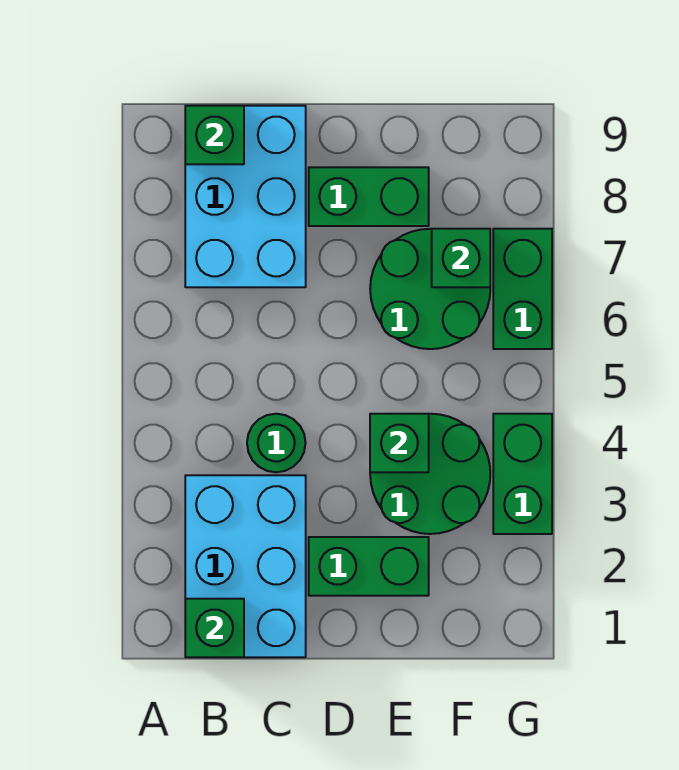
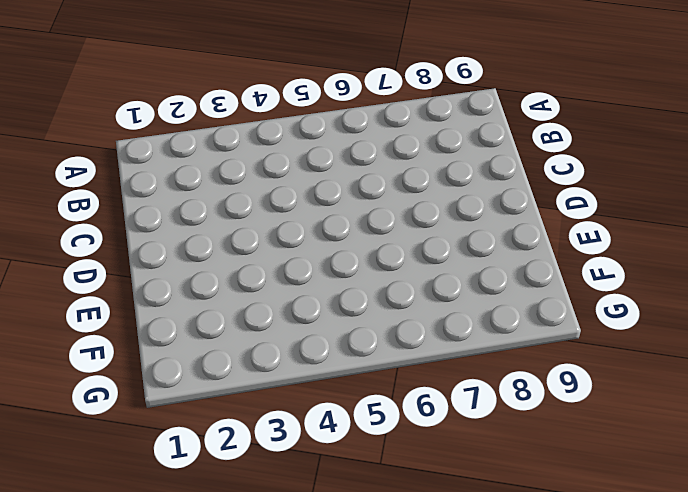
none -> cyan 2x3 brick [185,475,306,657]
none -> cyan 2x3 brick [185,106,306,287]
none -> green 1x1 round brick [247,414,305,472]

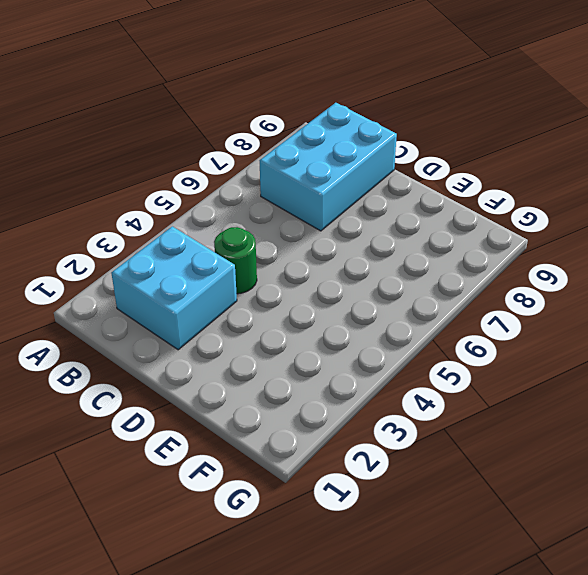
cyan 2x2 brick [111,226,237,350] -> cyan 2x3 brick [185,475,306,657]
none -> green 1x2 brick [309,537,429,596]
none -> green 1x2 brick [309,167,429,226]
none -> green 2x2 round brick [370,414,490,534]

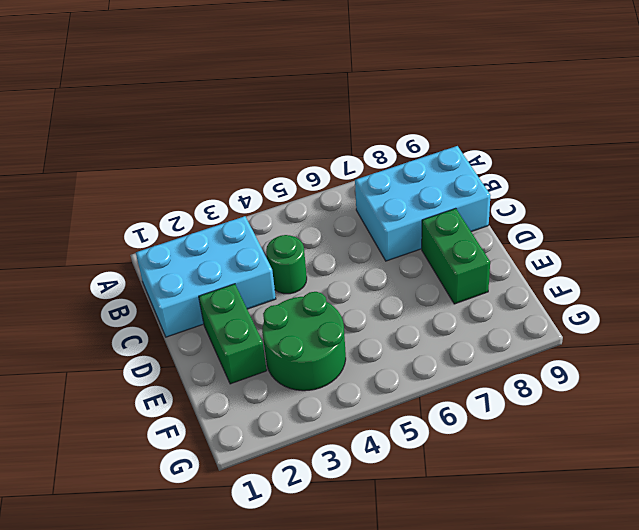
none -> green 2x2 round brick [370,229,490,349]
none -> green 1x2 brick [493,414,552,534]
none -> green 1x2 brick [493,229,552,349]

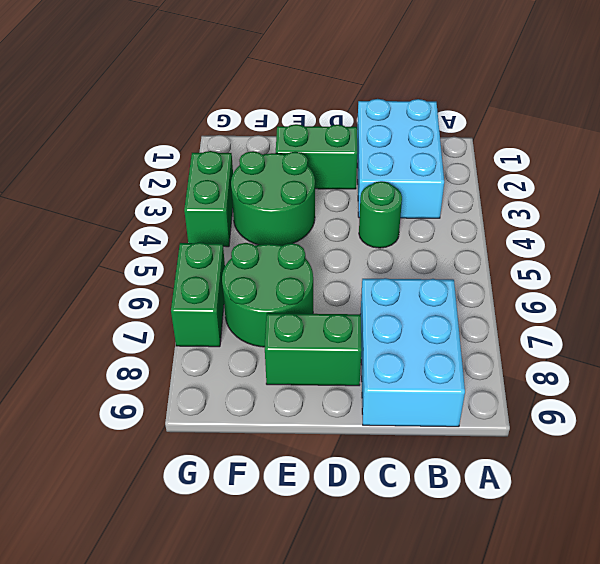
none -> green 1x1 brick [185,599,244,657]
none -> green 1x1 brick [185,106,244,164]
none -> green 1x1 brick [370,414,429,472]

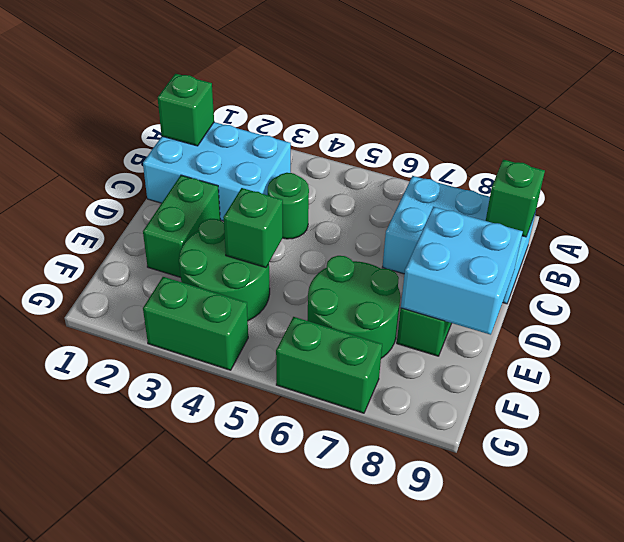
cyan 2x2 brick [401,207,523,335] -> none
none -> green 1x1 brick [432,229,490,287]

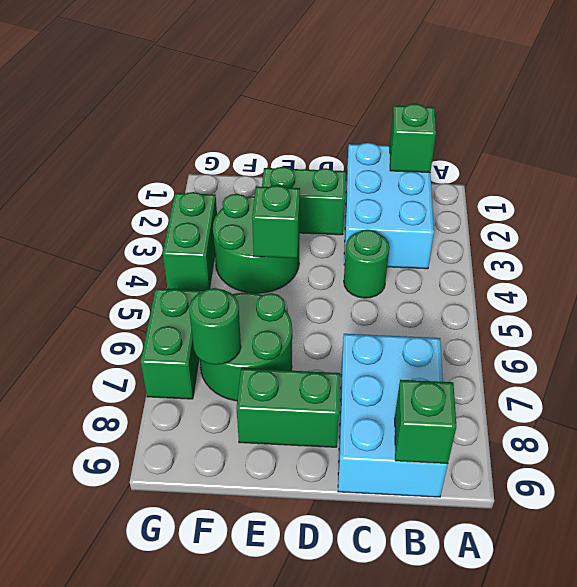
green 1x1 round brick [189,288,241,365] -> green 1x1 brick [432,229,490,287]

